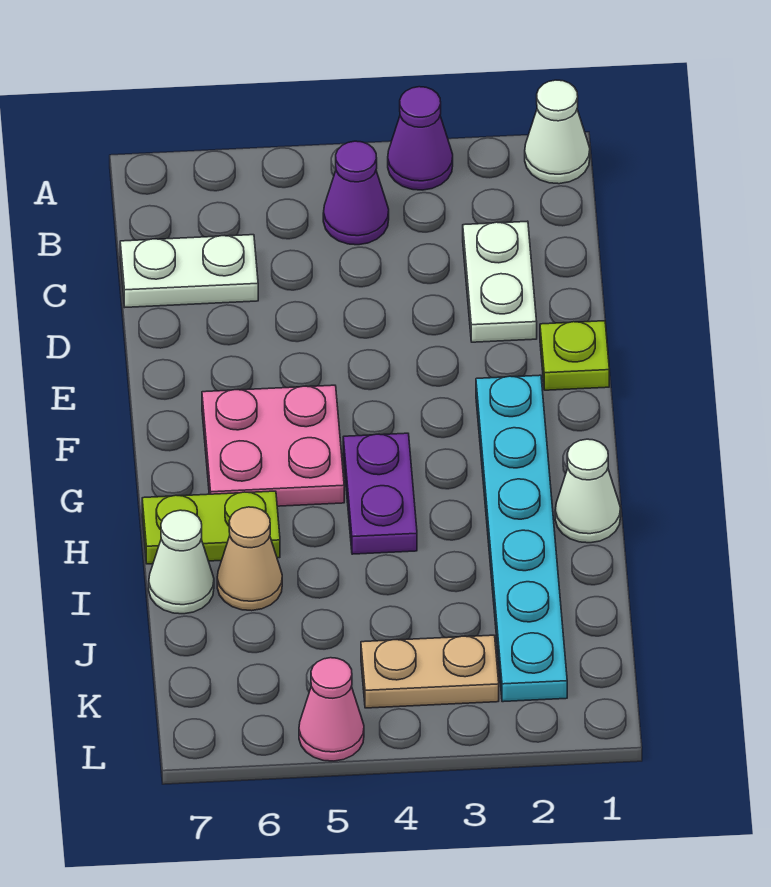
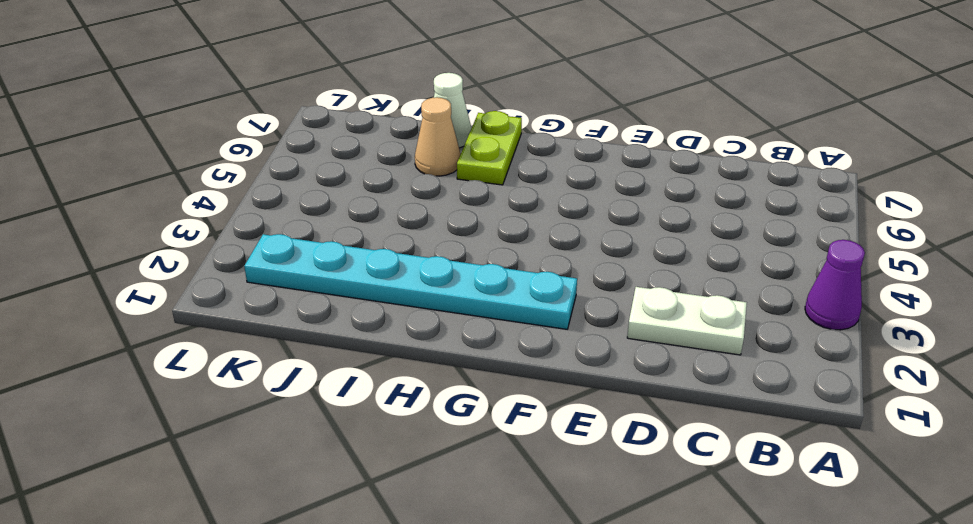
none -> white 1x1 cone [525,80,590,184]
none -> purple 1x1 cone [323,141,389,245]
none -> white 1x2 plate [120,235,258,307]

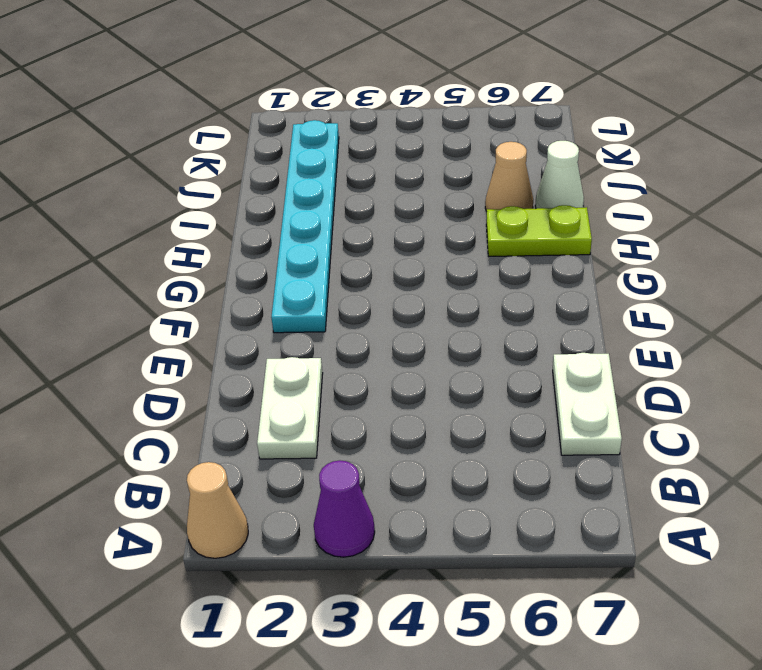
tan 1x1 cone [187,462,248,558] -> white 1x1 cone [525,80,590,184]
white 1x2 plate [553,353,622,455] -> white 1x2 plate turned to [120,235,258,307]
none -> purple 1x1 cone [323,141,389,245]
none -> lime 1x1 plate [540,321,609,390]
none -> pink 2x2 plate [202,385,344,506]

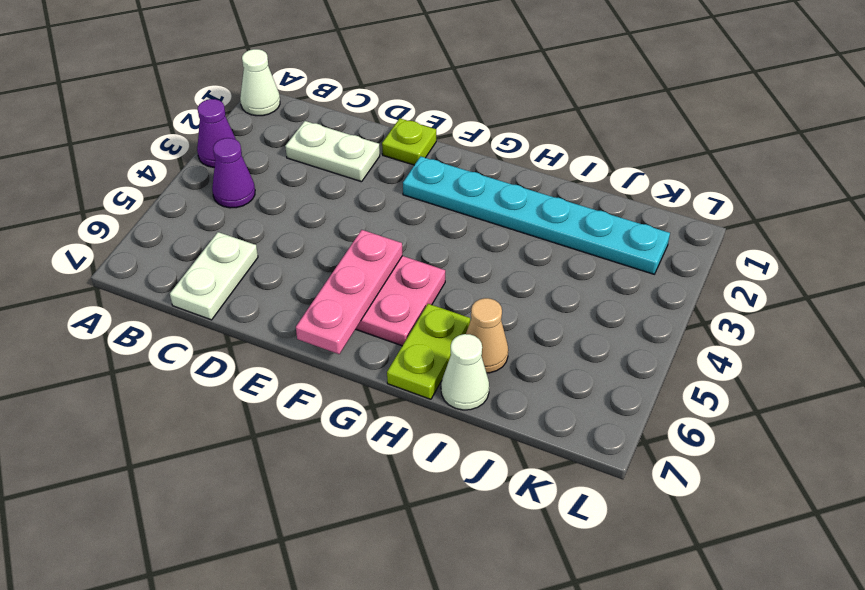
pink 1x3 plate [296,230,402,354] -> none
none -> purple 1x2 plate [343,433,417,554]
none -> white 1x1 cone [555,439,621,543]
none -> tan 1x2 plate [361,635,499,708]

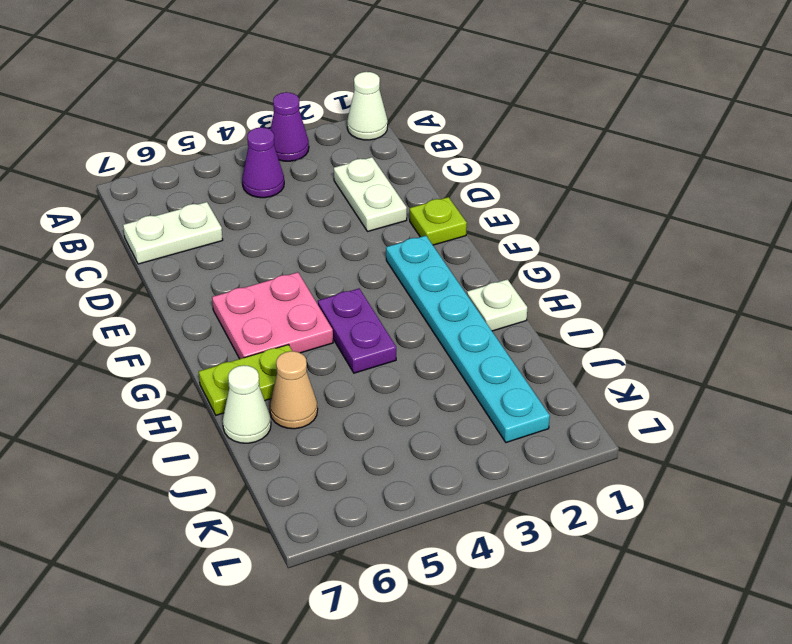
white 1x1 plate [467,279,527,331] -> white 1x1 cone [555,439,621,543]
none -> tan 1x2 plate [361,635,499,708]
none -> pink 1x1 cone [299,658,364,761]

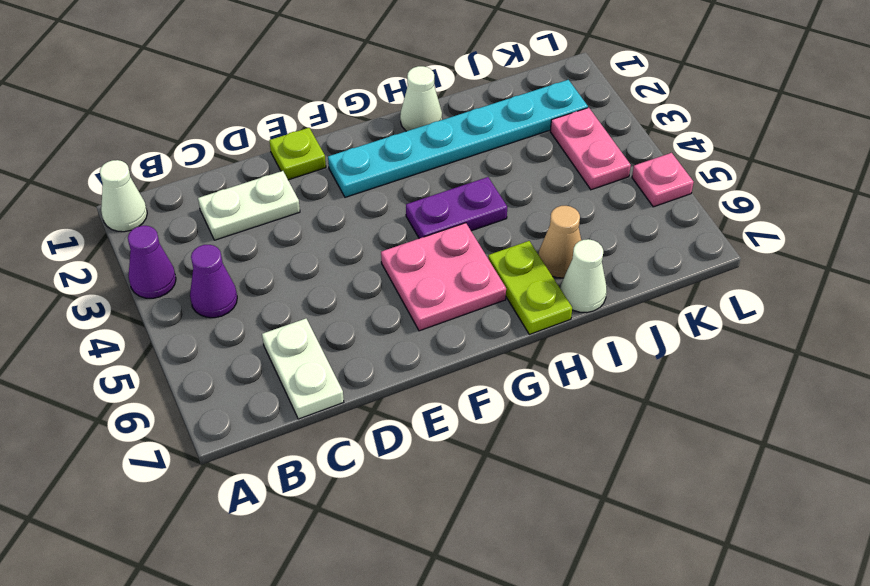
pink 1x2 plate [550,108,631,190] -> tan 1x2 plate [361,635,499,708]
pink 1x1 plate [632,153,694,207] -> pink 1x1 cone [299,658,364,761]

